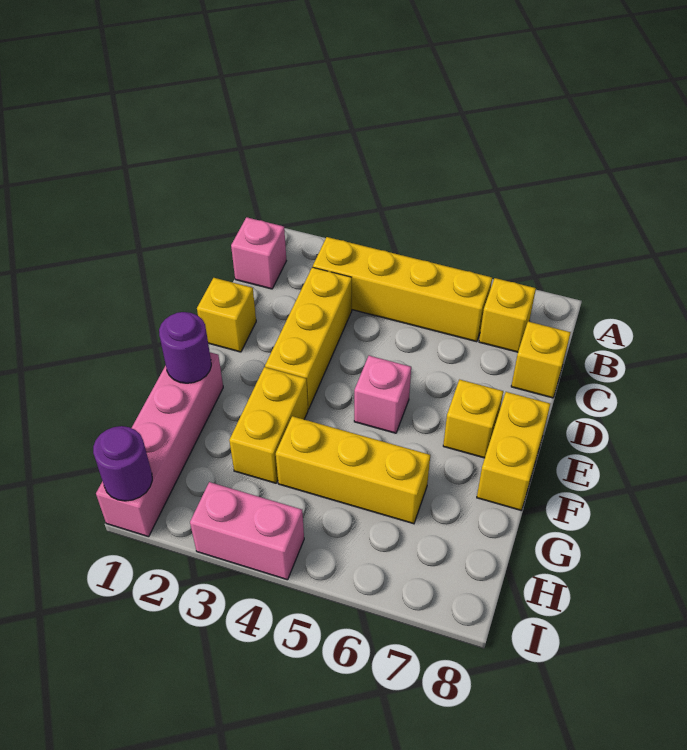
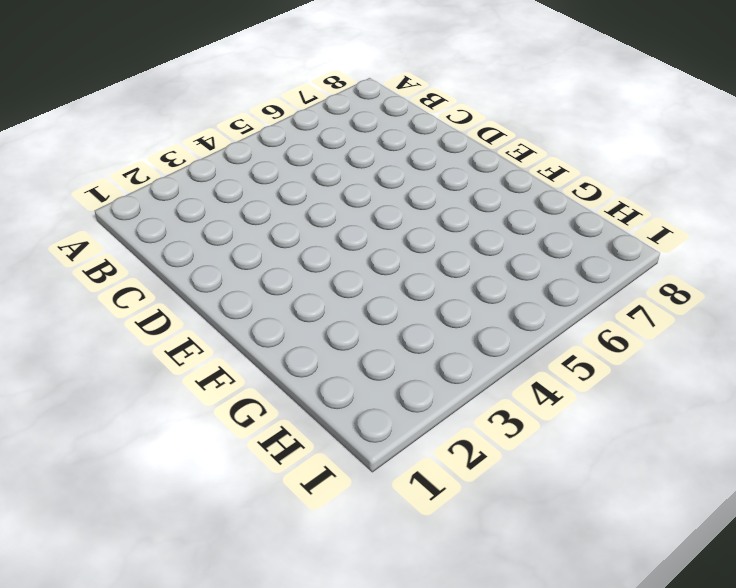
none -> pink 1x1 brick [231,217,286,289]
none -> yellow 1x4 brick [313,237,492,342]
none -> yellow 1x1 brick [479,278,536,352]

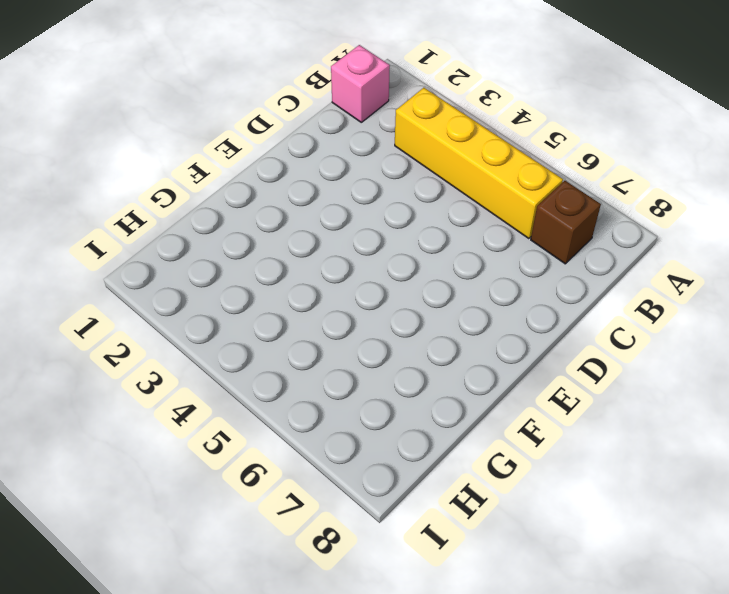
brown 1x1 brick [531,181,601,264] -> yellow 1x1 brick [479,278,536,352]
none -> yellow 1x3 brick [265,267,352,409]
none -> yellow 1x1 brick [511,322,571,398]
none -> yellow 1x1 brick [197,278,256,352]

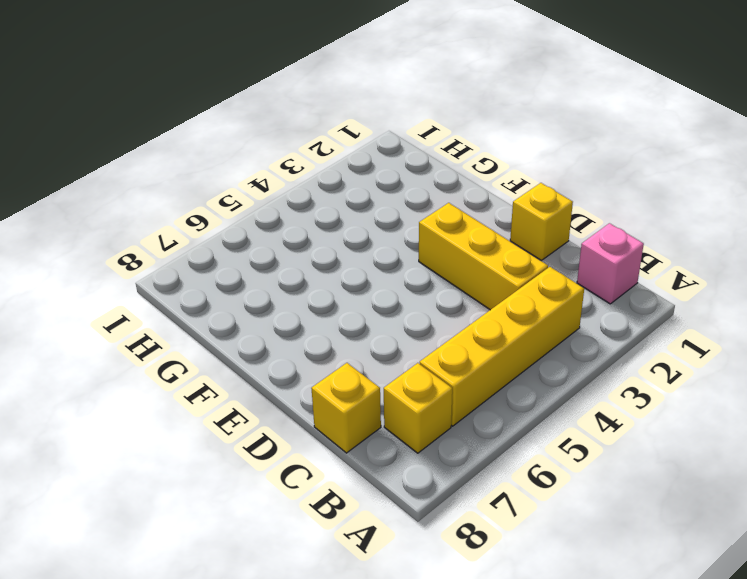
none -> pink 1x1 brick [354,356,411,433]
none -> yellow 1x1 brick [443,380,503,458]
none -> yellow 1x2 brick [477,392,550,510]

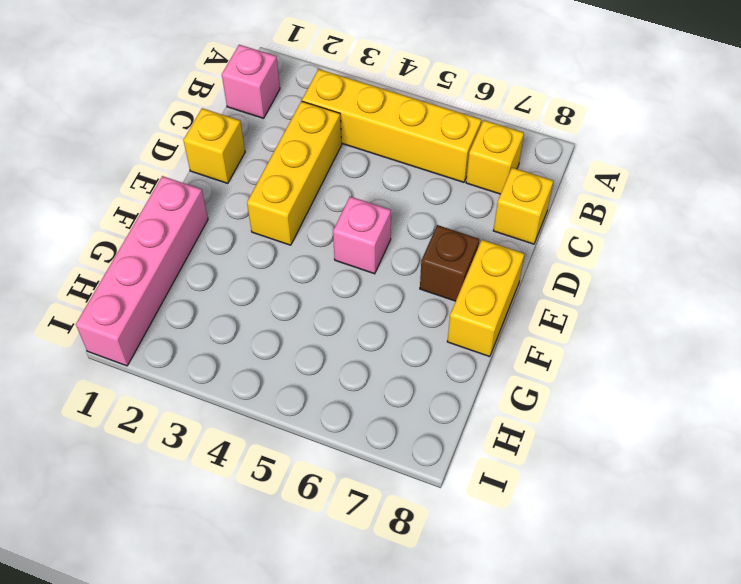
brown 1x1 brick [420,225,479,301] -> yellow 1x1 brick [443,380,503,458]
none -> yellow 1x2 brick [229,367,308,483]
none -> yellow 1x3 brick [276,416,430,524]
none -> pink 1x2 brick [190,482,304,580]

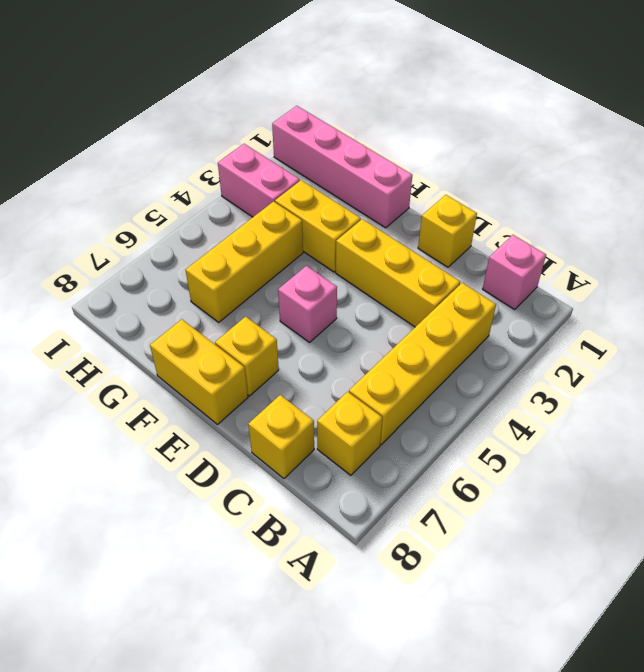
pink 1x2 brick [218,144,300,217] -> pink 1x2 brick turned to [190,482,304,580]
none -> purple 1x1 round brick [159,312,211,383]
none -> purple 1x1 round brick [93,426,152,501]

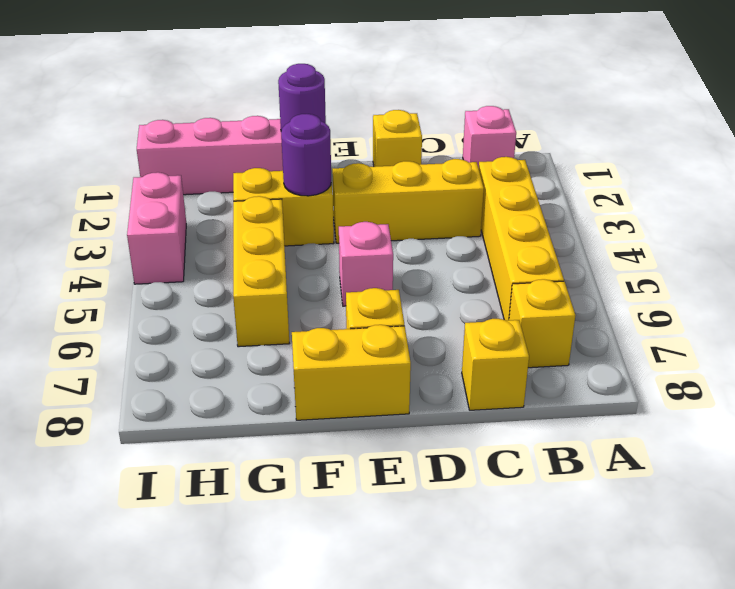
purple 1x1 round brick [281,114,331,196] -> purple 1x1 round brick moved to [93,426,152,501]

